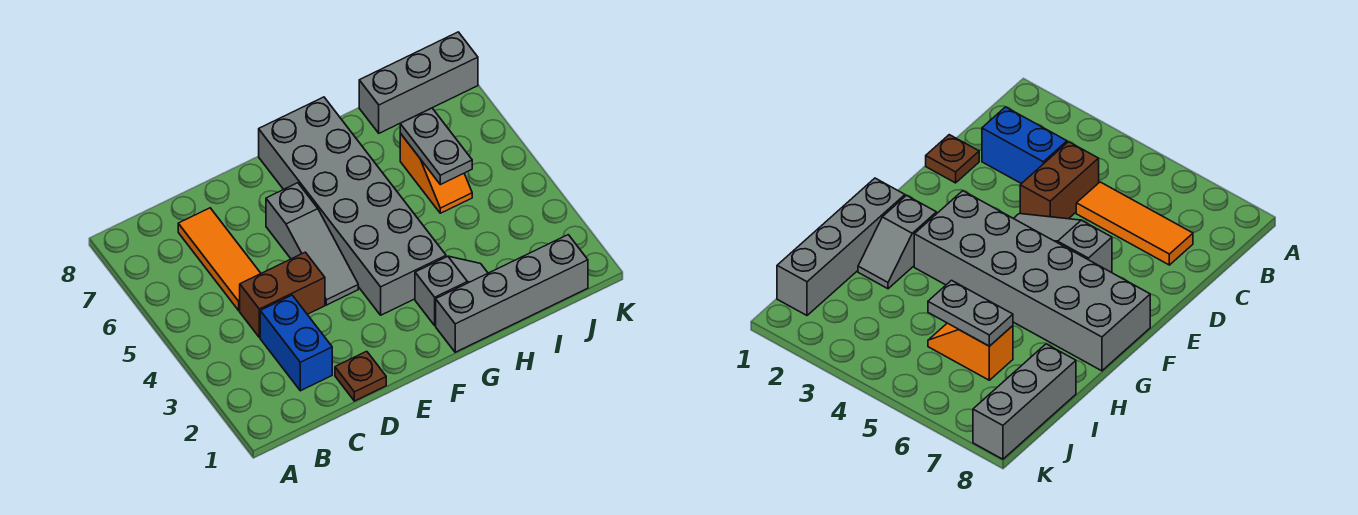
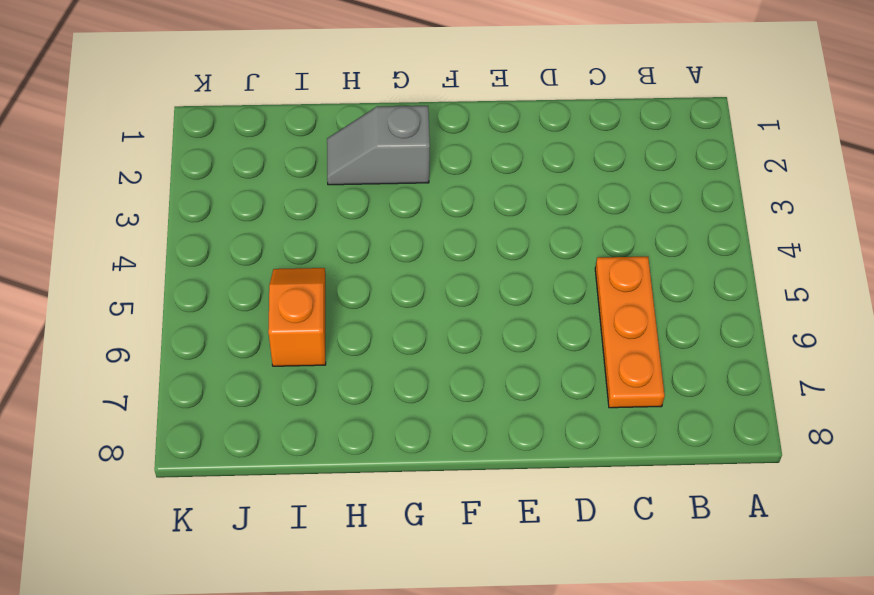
orange 1x3 plate [595,257,665,408] -> orange 1x3 tile [178,208,261,311]
none -> blue 1x2 brick [260,295,332,391]
none -> brown 1x2 brick [240,252,325,337]

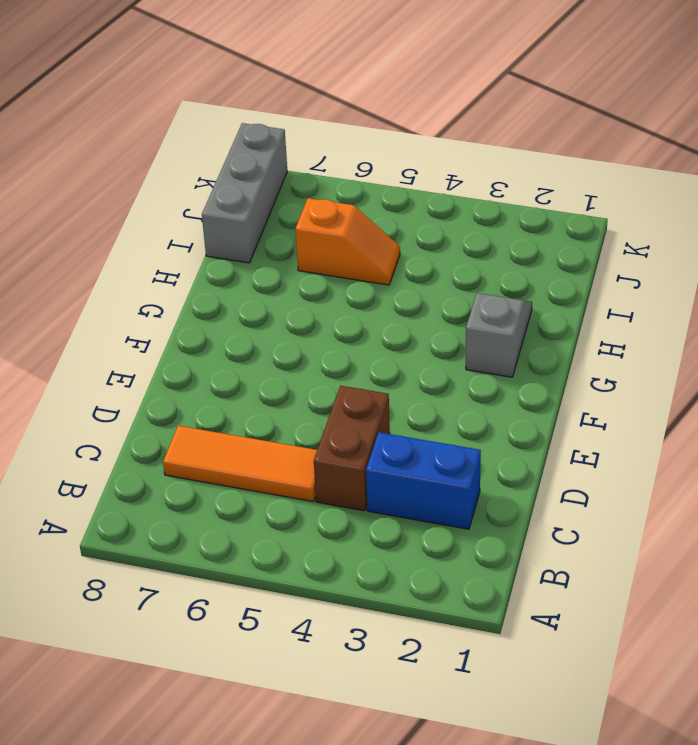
none -> brown 1x1 plate [335,351,386,401]
none -> grey 1x3 slope [266,183,358,305]

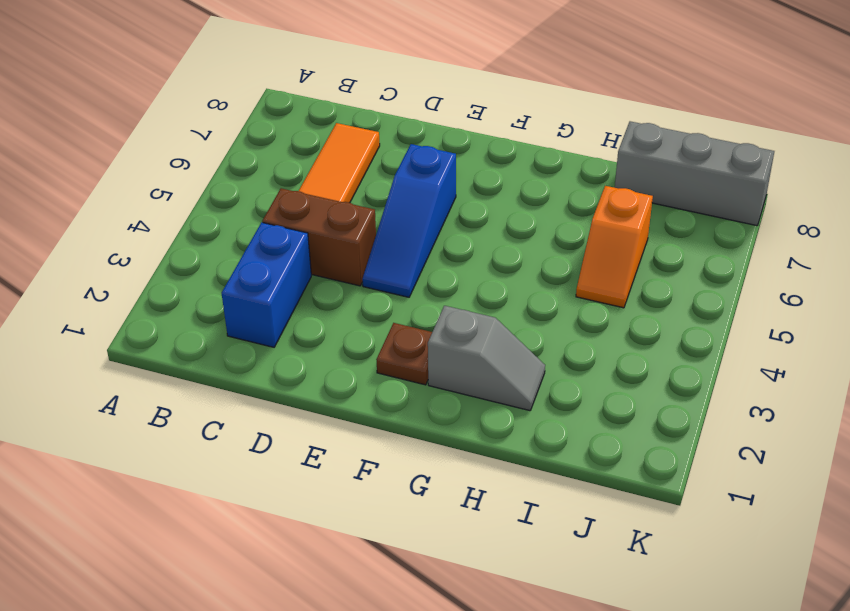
blue 1x3 slope [362,144,456,297] -> grey 1x3 slope [266,183,358,305]
brown 1x1 plate [376,323,432,385] -> brown 1x1 plate moved to [335,351,386,401]
none -> grey 2x6 brick [259,97,446,315]
none -> grey 1x4 brick [436,235,588,352]

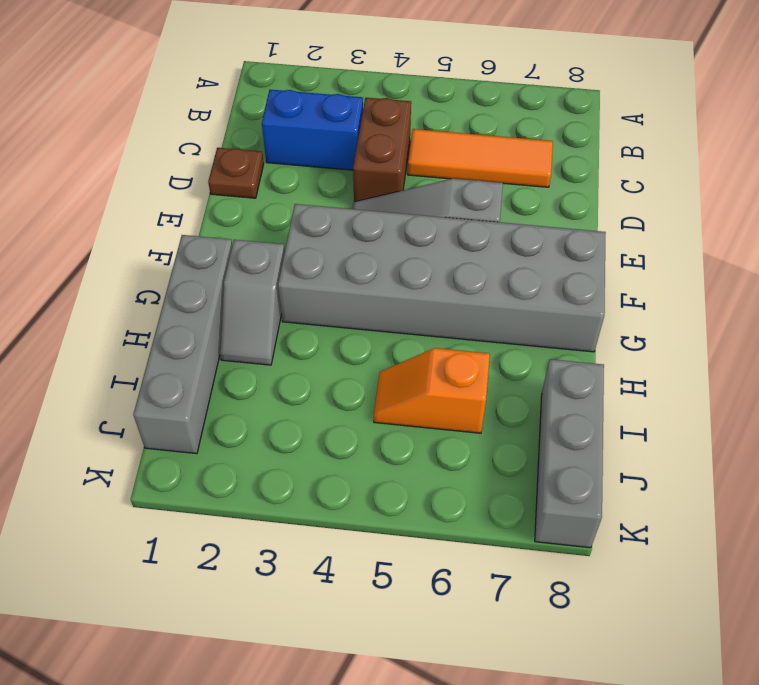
none -> grey 1x2 plate [400,108,472,185]

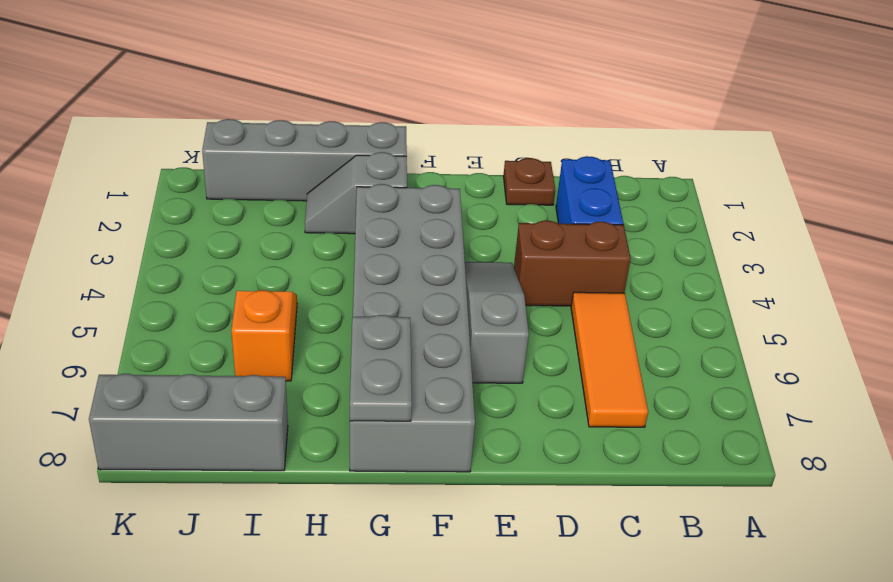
grey 1x2 plate [350,315,412,421] -> grey 1x2 plate moved to [400,108,472,185]

